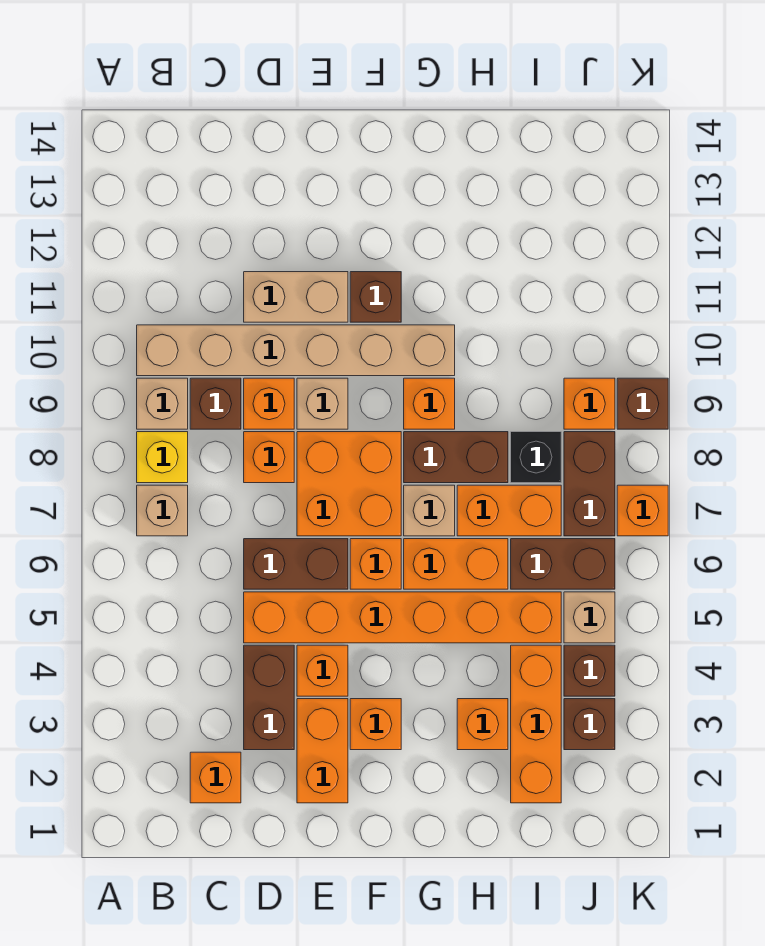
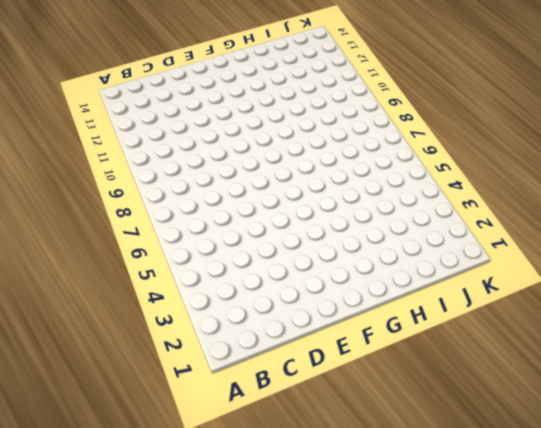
none -> tan 1x1 brick [137,485,188,536]
none -> yellow 1x1 brick [137,432,188,483]
none -> tan 1x1 brick [137,378,188,429]
none -> tan 1x6 brick [137,325,455,376]

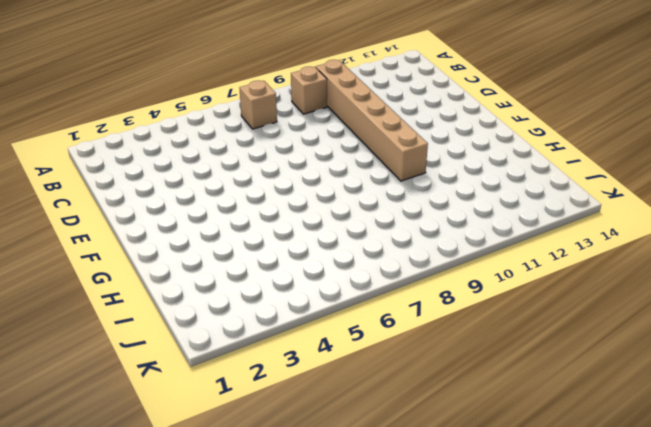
none -> yellow 1x1 brick [137,432,188,483]
none -> orange 1x1 brick [190,752,241,803]
none -> brown 1x1 brick [190,378,241,429]
none -> brown 1x2 brick [244,645,294,750]

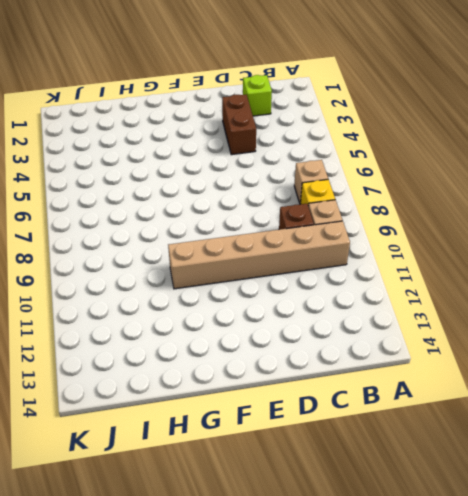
lime 1x1 brick [243,75,272,116] -> orange 1x1 brick [190,752,241,803]
none -> orange 1x6 brick [244,592,561,643]
none -> brown 1x2 brick [244,539,348,589]
none -> orange 1x1 brick [244,432,294,483]
none -> orange 1x1 brick [244,378,294,429]

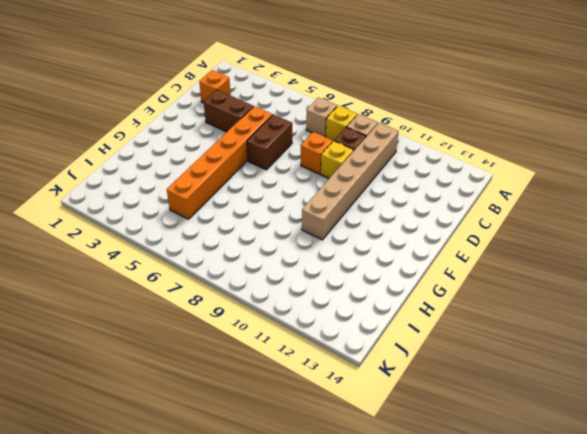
yellow 1x1 brick [321,141,354,178] -> orange 1x1 brick [244,378,294,429]
none -> tan 1x2 brick [244,272,348,322]
none -> orange 1x2 brick [297,699,348,803]
none -> orange 1x1 brick [297,645,348,696]
none -> orange 2x2 brick [297,432,401,536]

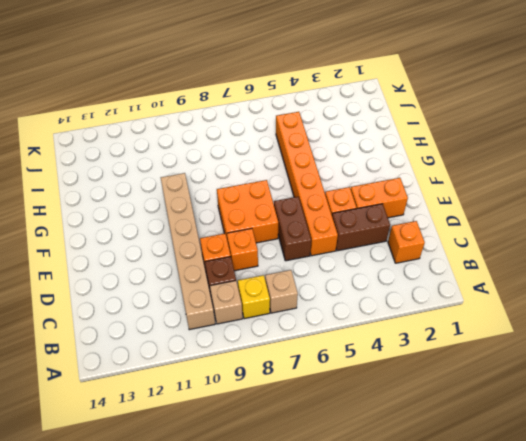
none -> tan 1x2 brick [244,272,348,322]
none -> tan 1x1 brick [297,378,348,429]
none -> orange 1x1 brick [350,699,401,750]
none -> orange 1x1 brick [350,539,401,589]

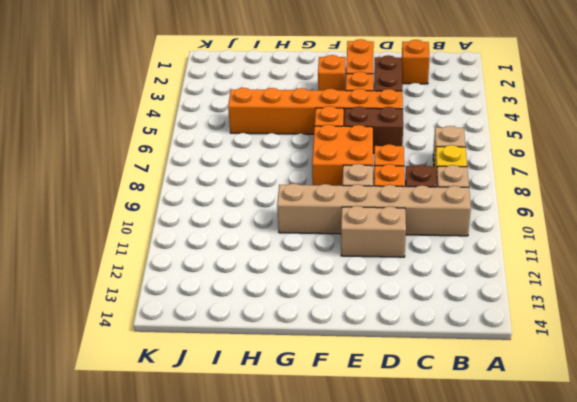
none -> brown 1x1 brick [350,272,401,322]
none -> orange 1x2 brick [404,539,508,589]
none -> tan 1x1 brick [404,485,455,536]
none -> brown 1x2 brick [404,432,508,483]

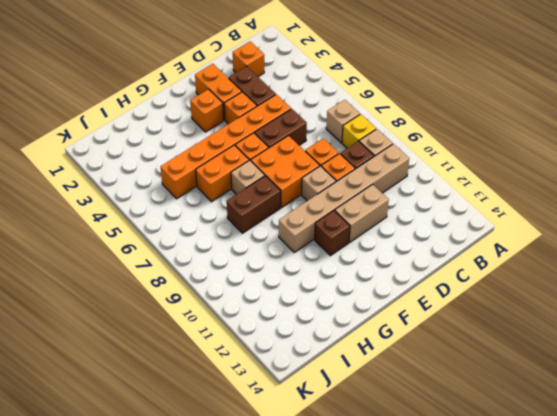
none -> orange 1x1 brick [404,378,455,429]
none -> orange 1x1 brick [457,699,508,750]
none -> orange 1x2 brick [457,485,561,536]
none -> orange 1x3 brick [511,645,561,803]

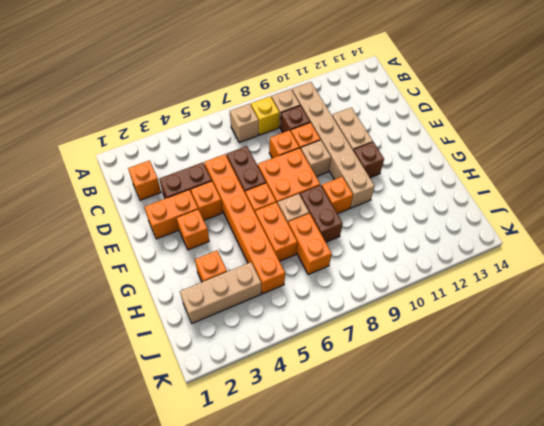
tan 1x3 brick [180,262,261,323] -> orange 1x3 brick [511,645,561,803]
none -> brown 1x2 brick [511,539,615,589]
none -> black 1x1 brick [511,432,561,483]
none -> brown 1x1 brick [564,699,615,750]
none -> brown 1x1 brick [564,645,615,696]

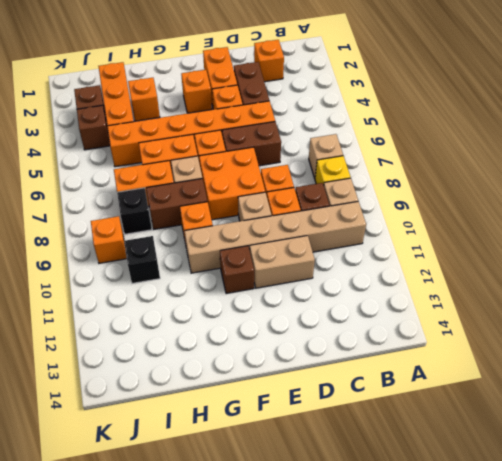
black 1x1 brick [124,236,160,283] -> none
none -> brown 1x2 brick [511,539,615,589]
none -> tan 1x1 brick [564,592,615,643]
none -> brown 1x2 brick [564,432,615,536]
none -> orange 1x1 brick [617,485,668,536]

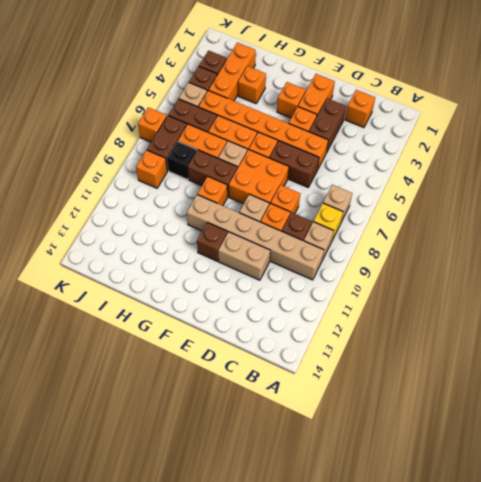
none -> brown 1x1 brick [617,378,668,429]

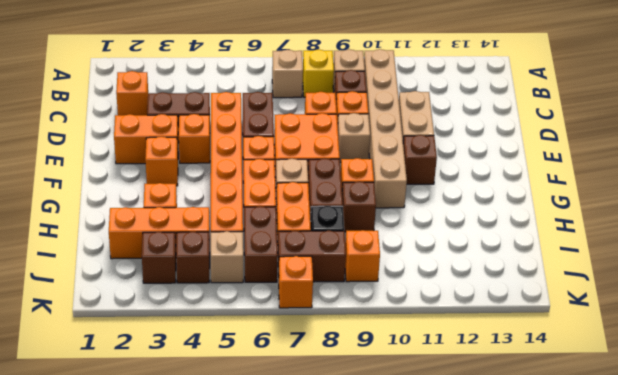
brown 1x1 brick [342,182,376,232] -> brown 1x1 brick moved to [617,378,668,429]

